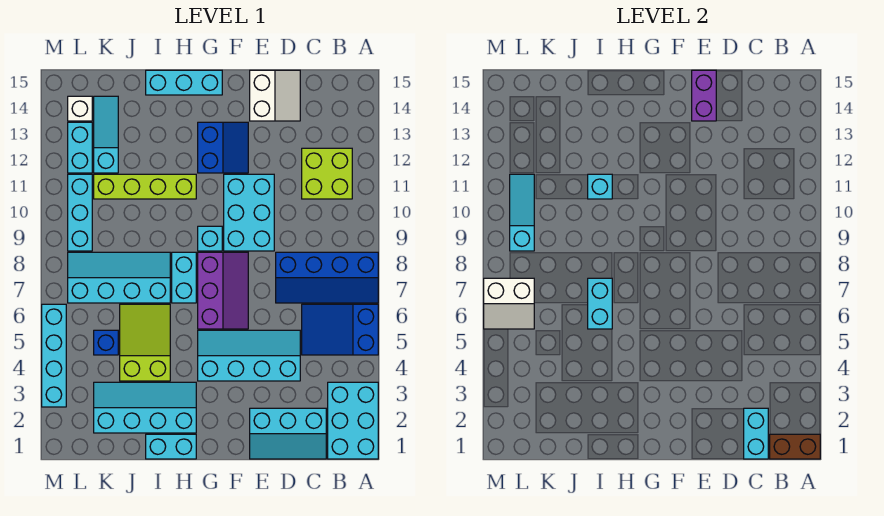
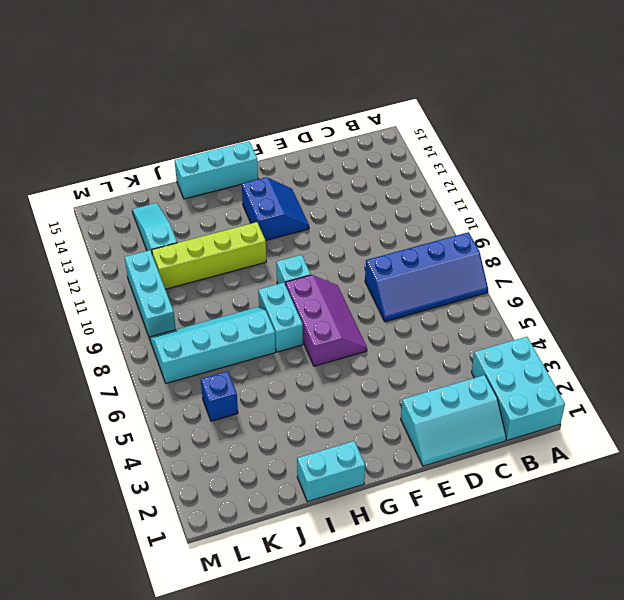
none -> blue 2x3 slope [302,304,378,355]
none -> lime 2x2 brick [302,148,352,199]
none -> cyan 2x4 slope [198,330,300,381]
none -> white 2x2 slope [250,70,300,121]

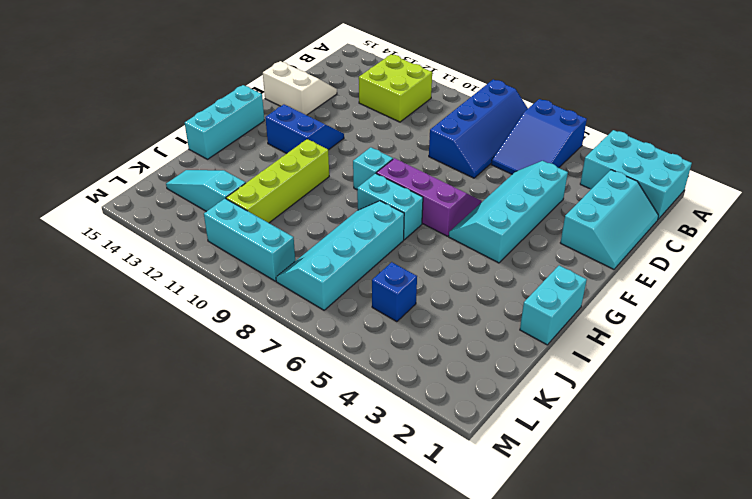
none -> cyan 2x3 brick [224,174,274,251]
none -> cyan 2x4 slope [94,382,196,433]
none -> lime 2x3 slope [120,304,170,381]
none -> cyan 1x2 brick [68,122,92,173]

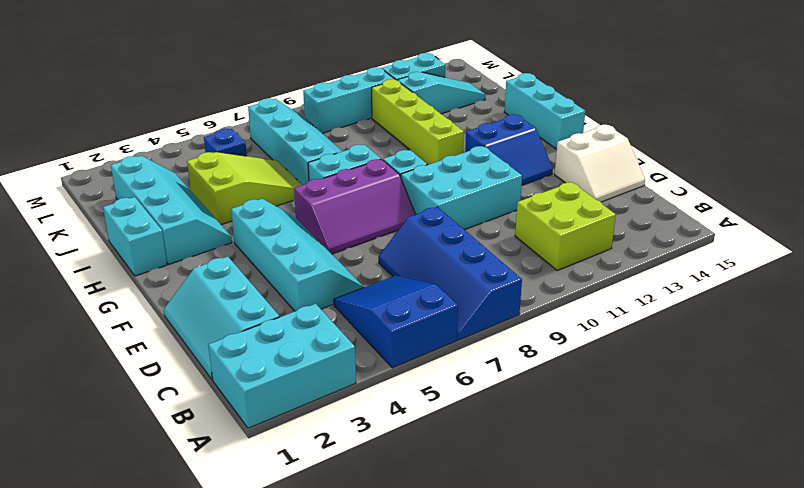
none -> white 1x1 brick [68,96,92,121]
none -> cyan 1x4 brick [42,304,66,407]
none -> brown 1x2 brick [770,434,820,459]
none -> cyan 1x2 brick [744,408,768,459]

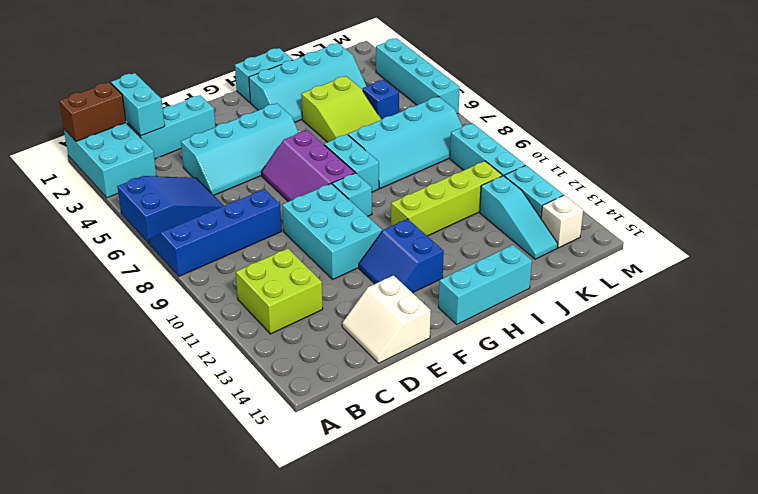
none -> purple 1x2 brick [692,70,716,121]
none -> cyan 1x2 brick [588,278,612,329]
none -> cyan 1x1 brick [588,174,612,199]
none -> white 2x2 slope [484,278,534,329]

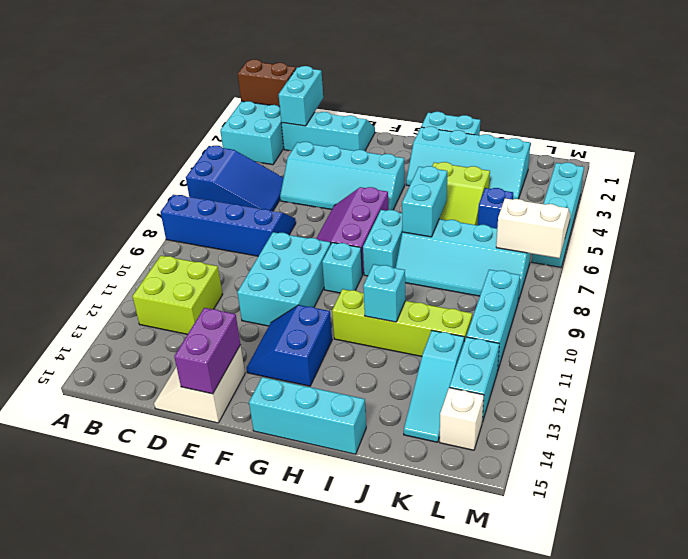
none -> cyan 1x3 slope [510,174,534,251]

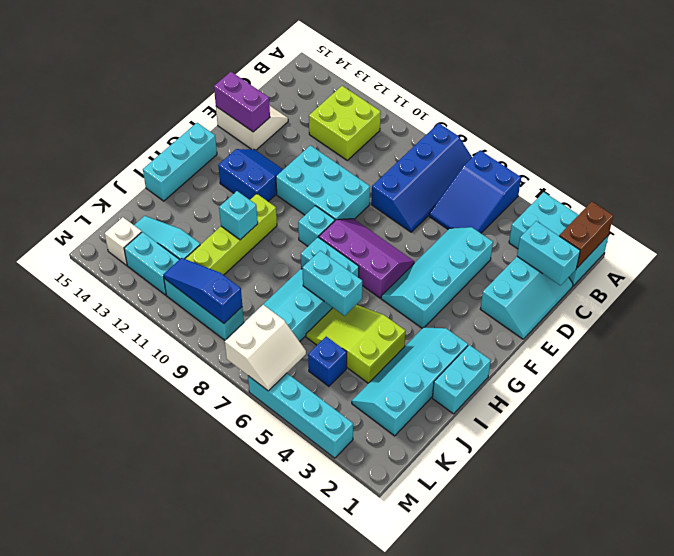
blue 1x3 slope [163,258,242,323] -> cyan 1x3 slope [510,174,534,251]

